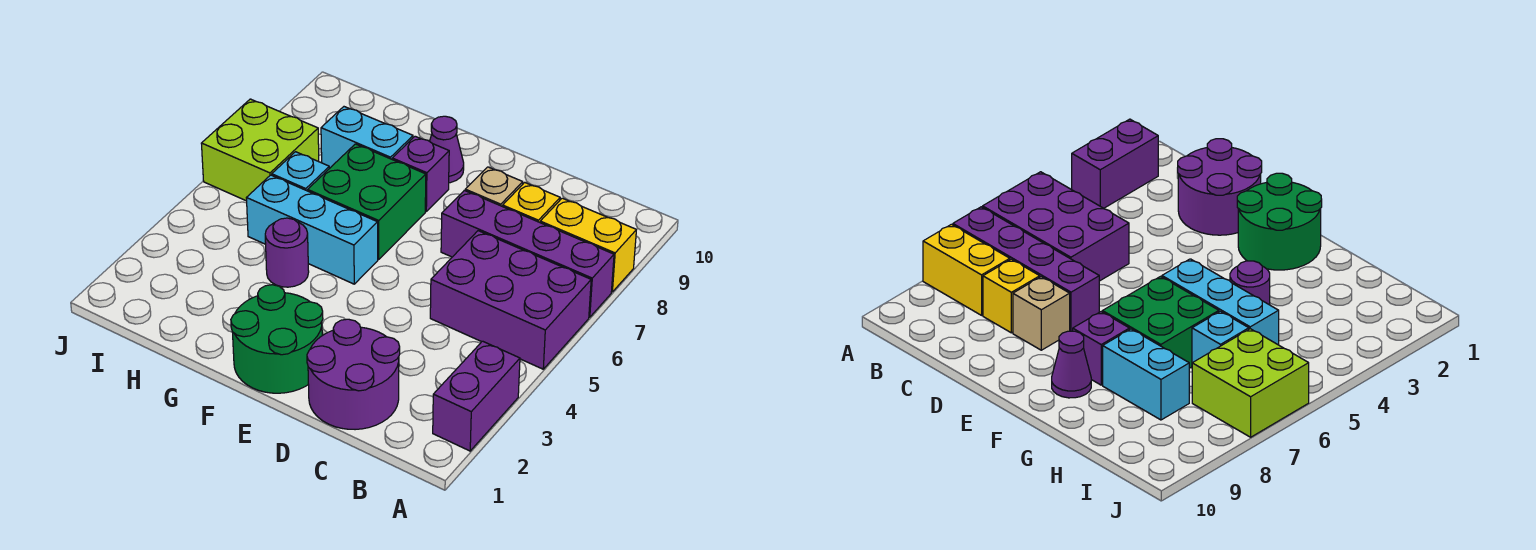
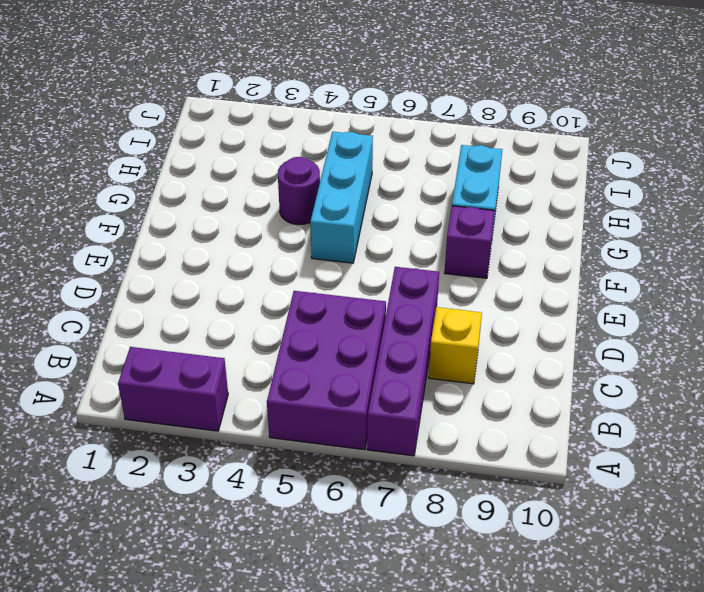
none -> yellow 1x2 brick [540,198,636,292]
none -> purple 2x2 round brick [307,319,400,430]
none -> tan 1x1 brick [465,167,523,206]

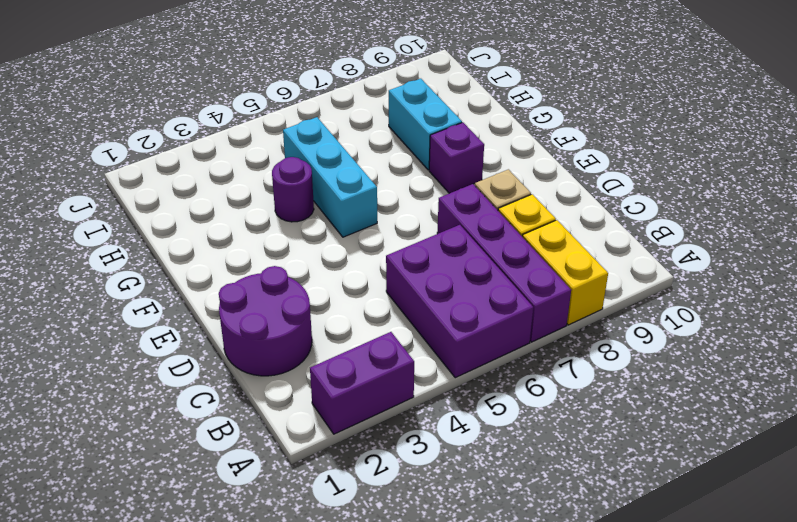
none -> green 2x2 round brick [231,285,323,393]
none -> green 2x2 brick [308,144,426,259]
none -> purple 1x1 cone [430,116,464,183]

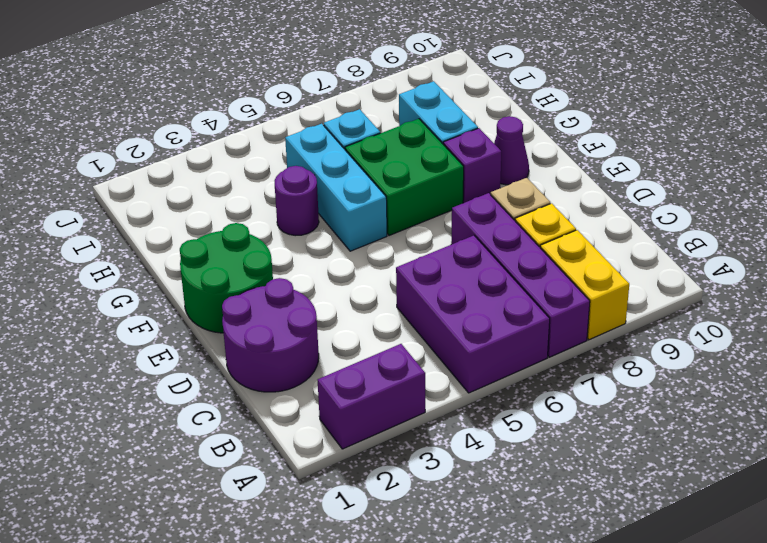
none -> lime 2x2 brick [201,99,319,201]

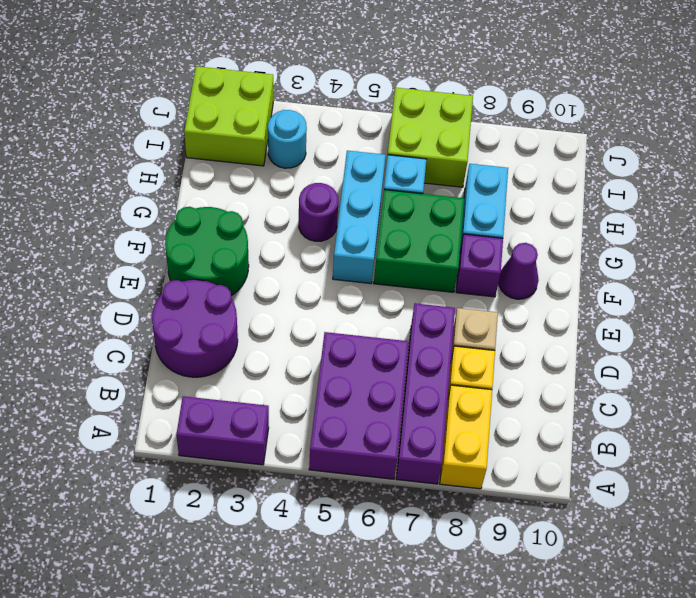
lime 2x2 brick [184,66,273,166] -> none
cyan 1x1 round brick [268,110,307,168] -> none

